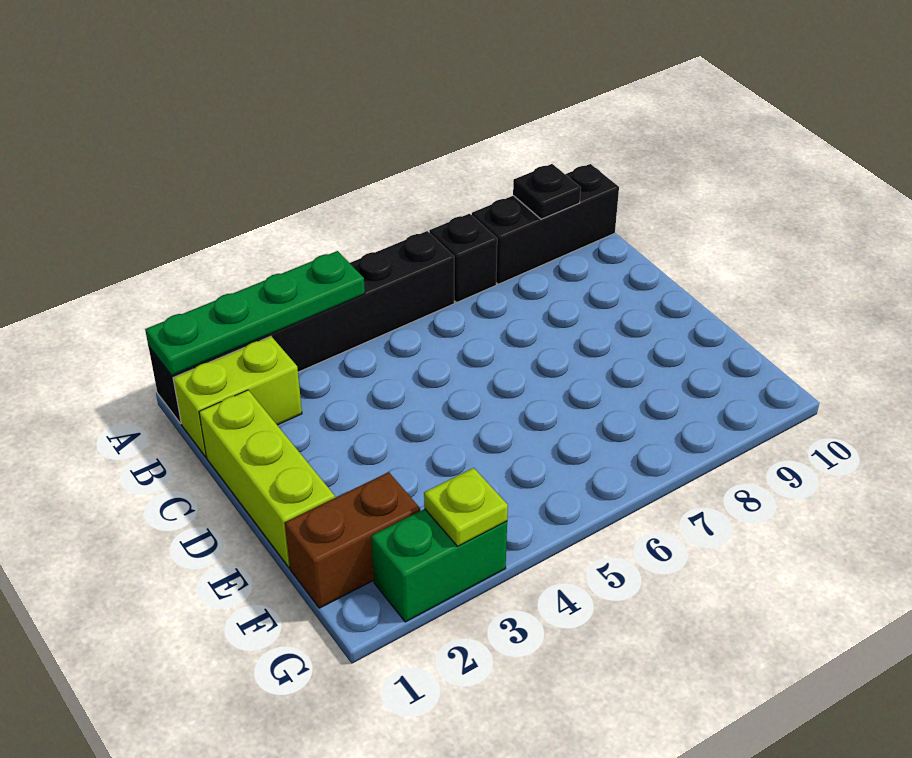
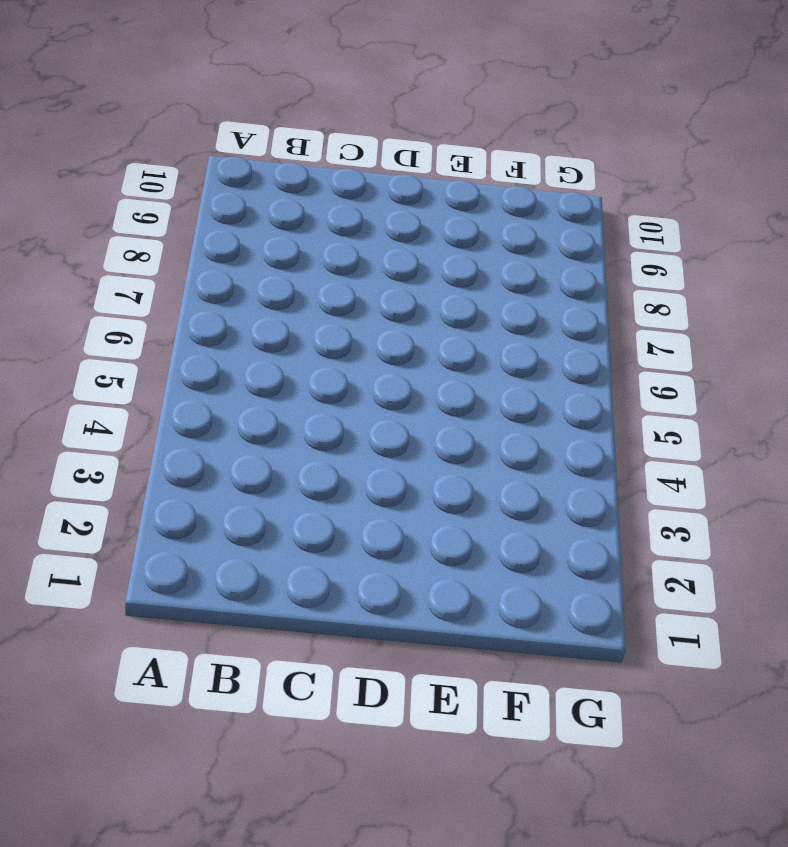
none -> black 1x6 brick [148,231,454,424]
none -> black 1x1 brick [429,214,497,303]

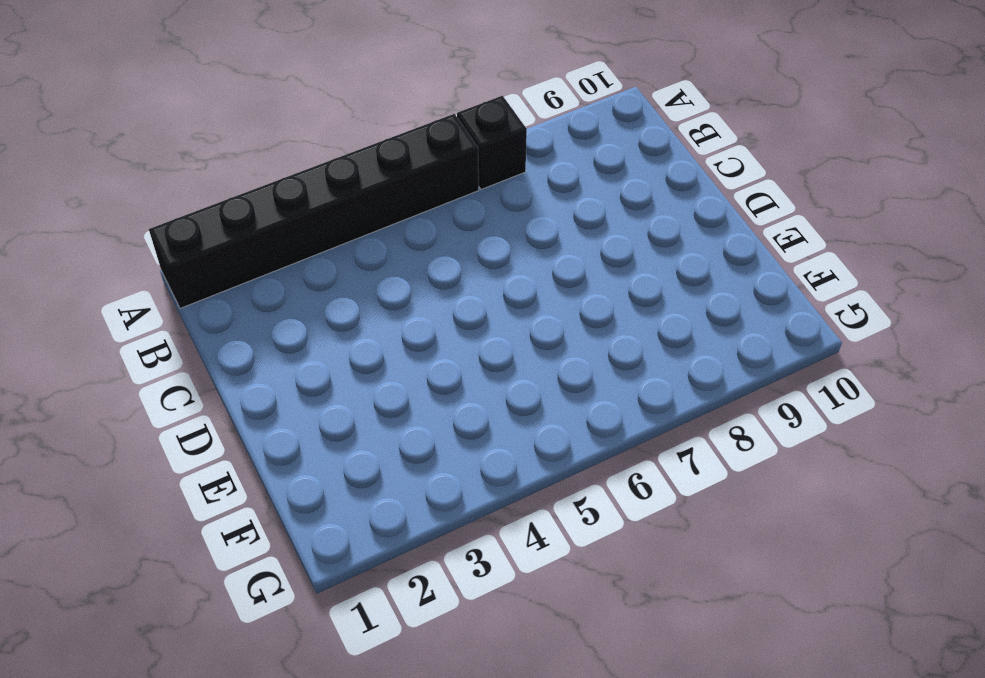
none -> black 1x3 brick [472,164,619,284]
none -> lime 1x2 brick [173,336,302,457]

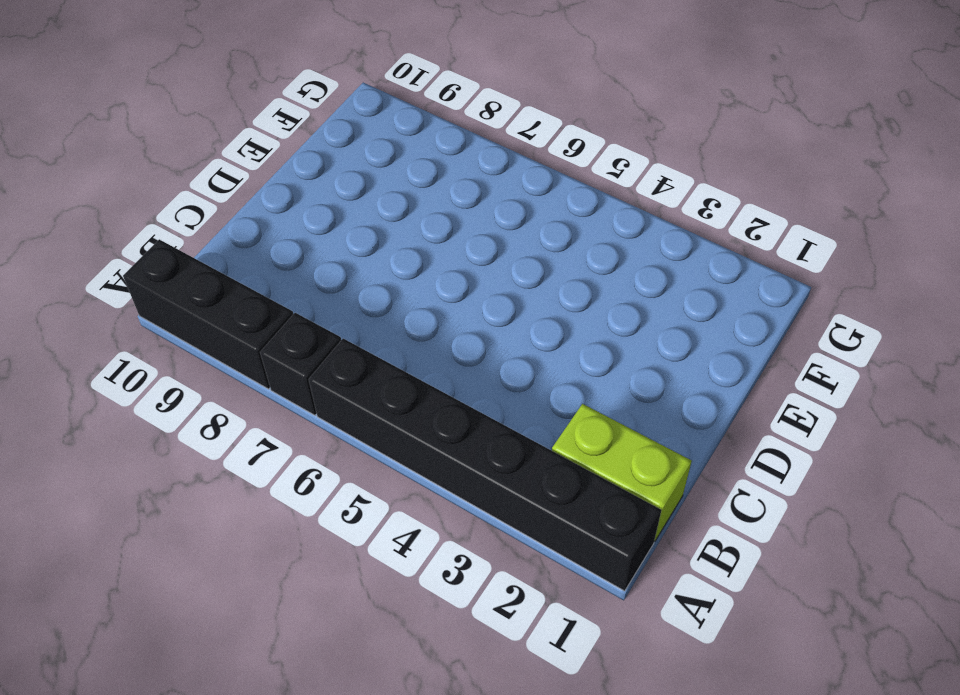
none -> lime 1x3 brick [199,390,335,568]
none -> brown 1x2 brick [285,472,420,608]

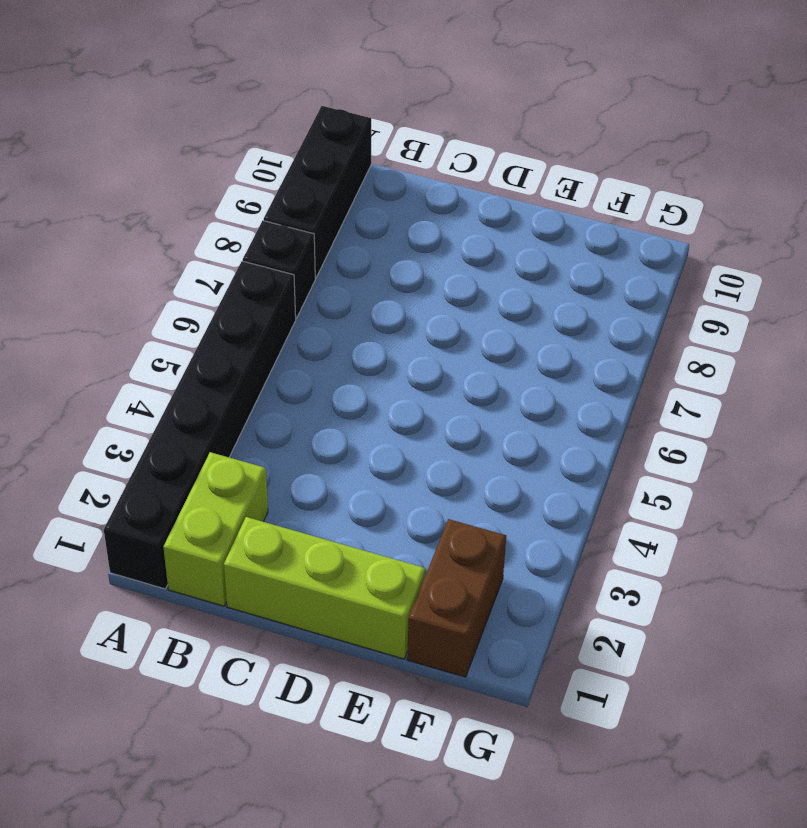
none -> green 1x2 brick [371,509,507,622]
none -> green 1x4 plate [145,251,365,375]

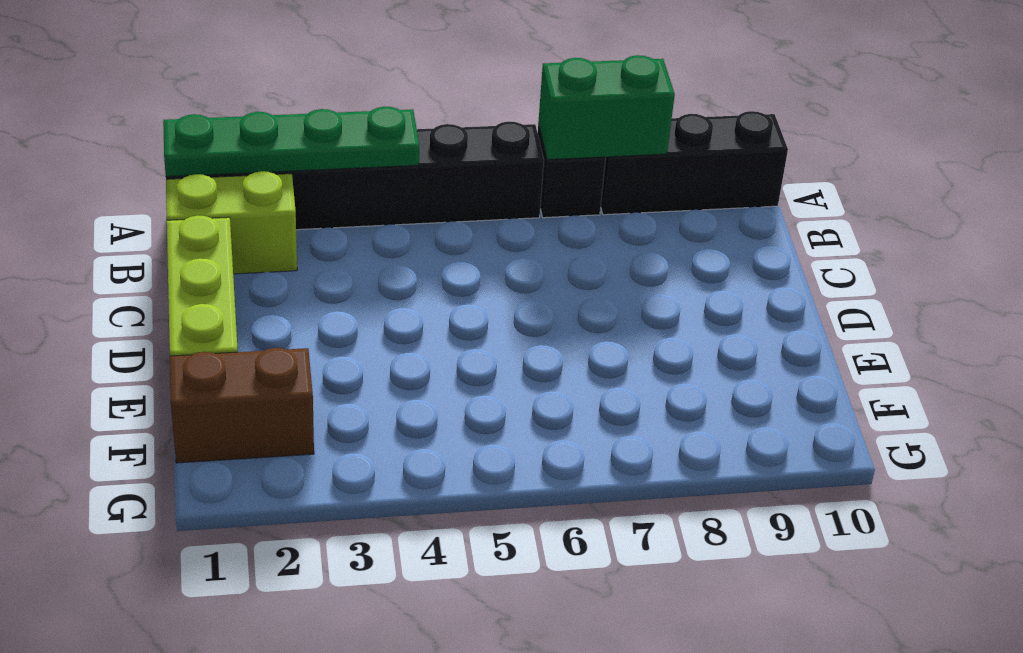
green 1x2 brick [538,55,675,160] -> green 1x2 brick moved to [371,509,507,622]
none -> black 1x1 plate [513,164,581,219]
none -> lime 1x1 plate [424,468,508,546]

